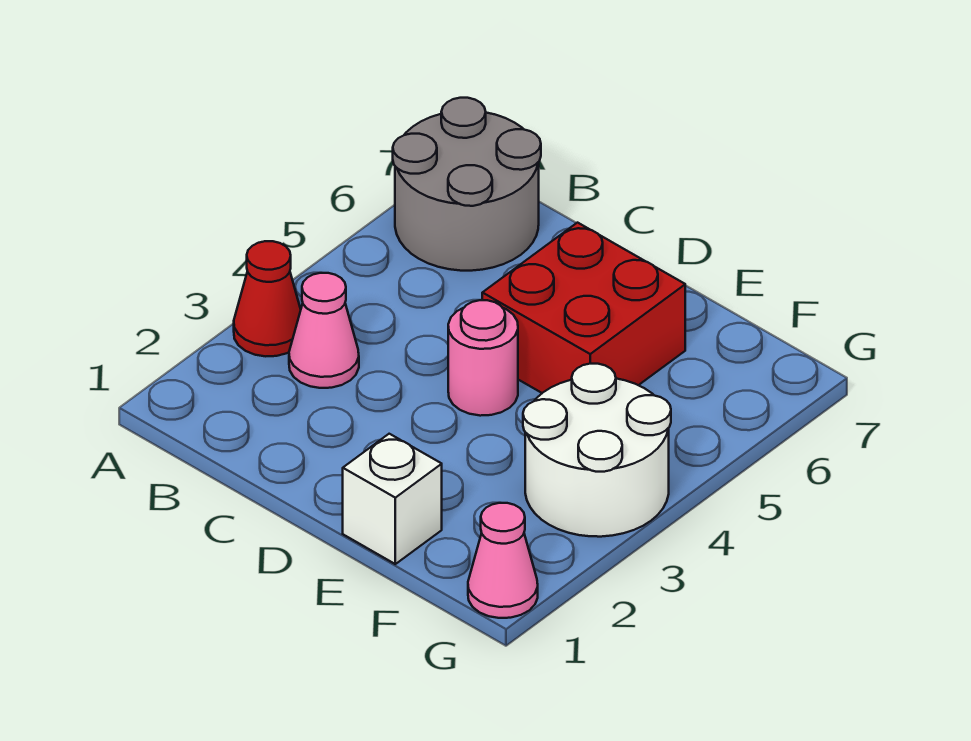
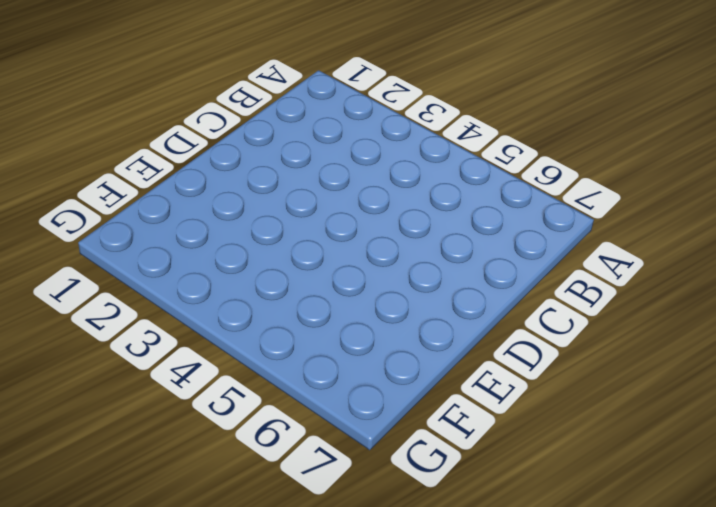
none -> red 1x1 cone [234,241,301,356]
none -> grey 2x2 round brick [393,98,541,271]

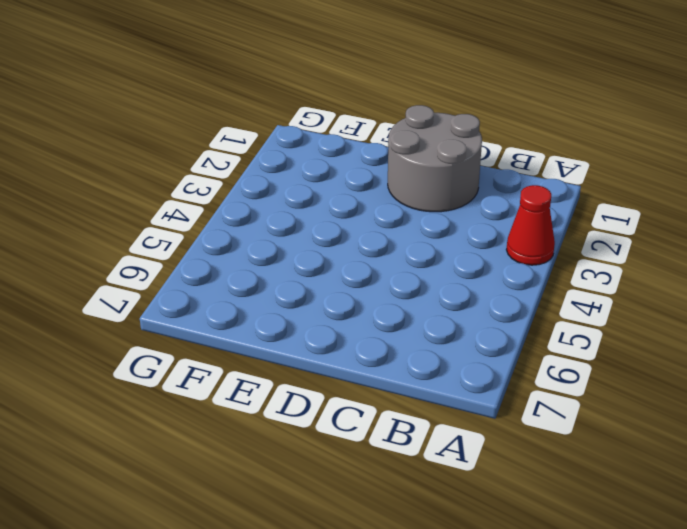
grey 2x2 round brick [388,105,482,212] -> grey 2x2 round brick moved to [393,98,541,271]
none -> pink 1x1 cone [289,273,359,388]
none -> pink 1x1 round brick [448,300,518,416]

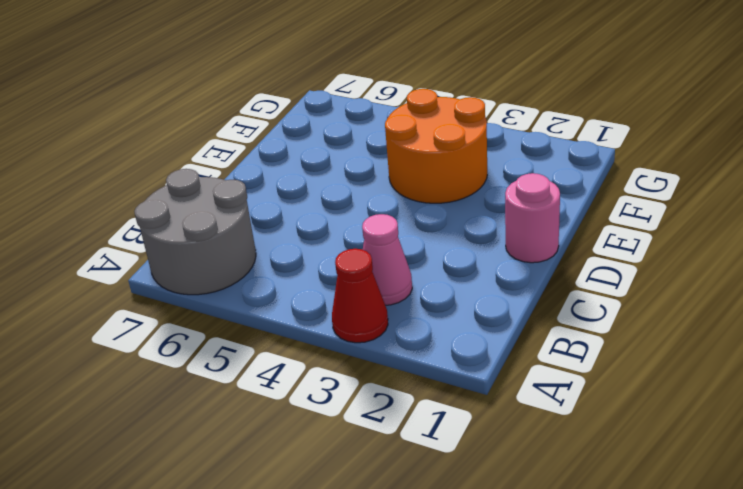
pink 1x1 round brick [505,173,560,263] -> pink 1x1 round brick moved to [448,300,518,416]
orange 2x2 round brick [385,89,487,203] -> white 2x2 round brick [523,364,671,537]
none -> red 2x2 brick [482,223,685,393]
none -> white 1x1 brick [343,434,442,564]

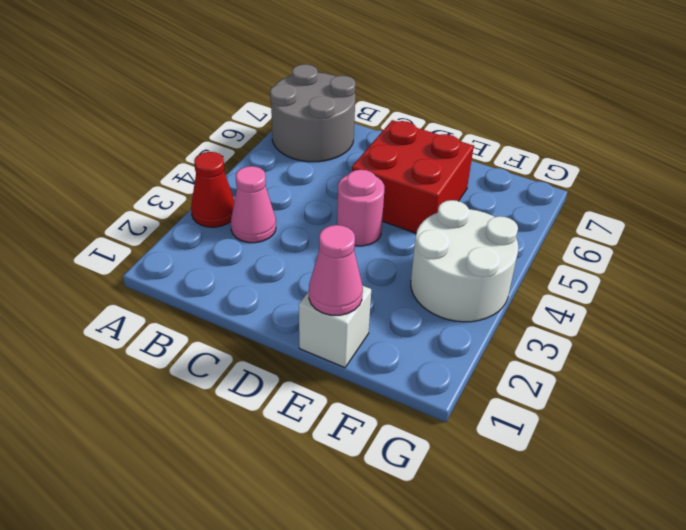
pink 1x1 cone [309,225,363,315] -> pink 1x1 cone moved to [468,503,538,618]

